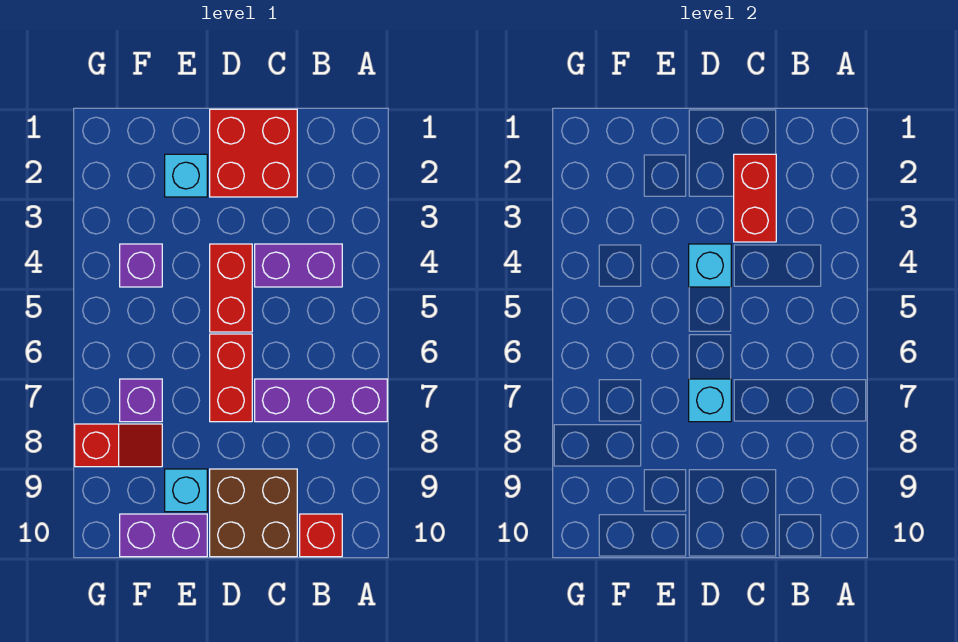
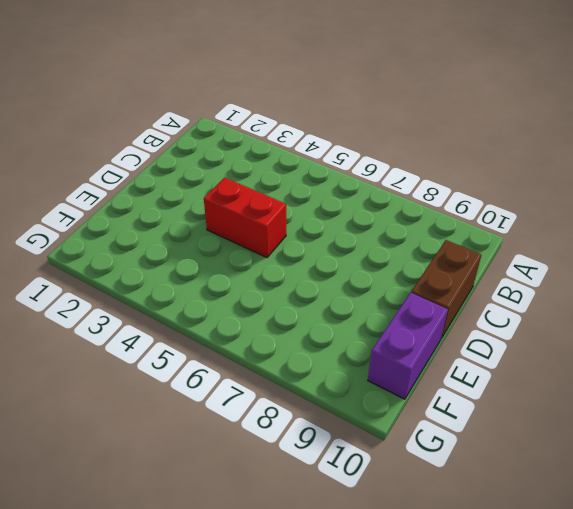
brown 1x2 brick [411,240,481,338] -> brown 2x2 brick [210,469,297,557]
none -> purple 1x3 brick [255,379,387,422]
none -> purple 1x2 brick [255,244,342,287]
none -> red 1x1 brick [300,514,342,557]

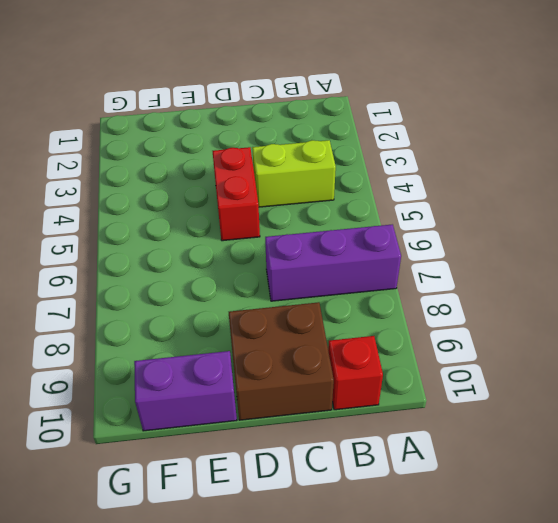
lime 1x2 brick [252,140,336,207] -> purple 1x2 brick [255,244,342,287]
none -> red 2x2 brick [210,109,297,197]
none -> red 1x2 brick [210,334,252,422]
none -> cyan 1x1 brick [165,154,207,197]

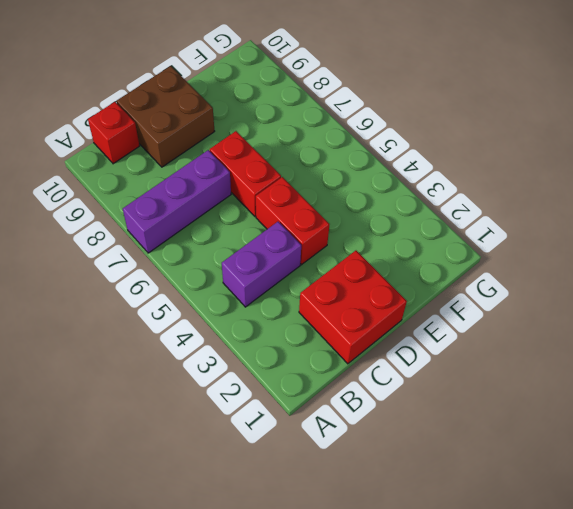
none -> cyan 1x1 brick [165,154,207,197]
none -> cyan 1x1 brick [165,469,207,512]
none -> purple 1x2 brick [120,514,207,557]

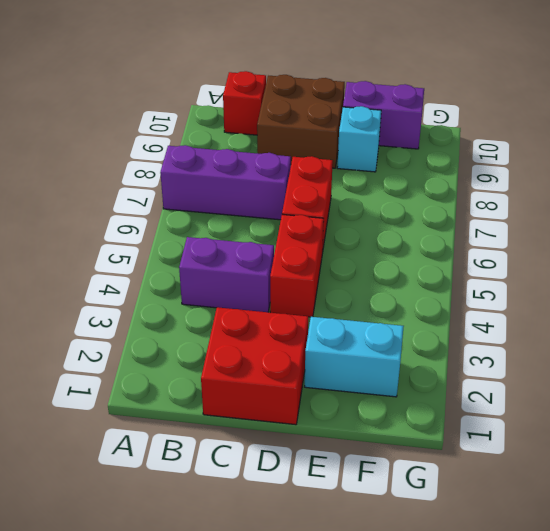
cyan 1x2 brick [305,317,404,397] -> cyan 1x1 brick [165,154,207,197]
none -> purple 1x1 brick [120,244,162,287]
none -> purple 1x1 brick [120,379,162,422]
none -> red 1x2 slope [75,424,162,467]

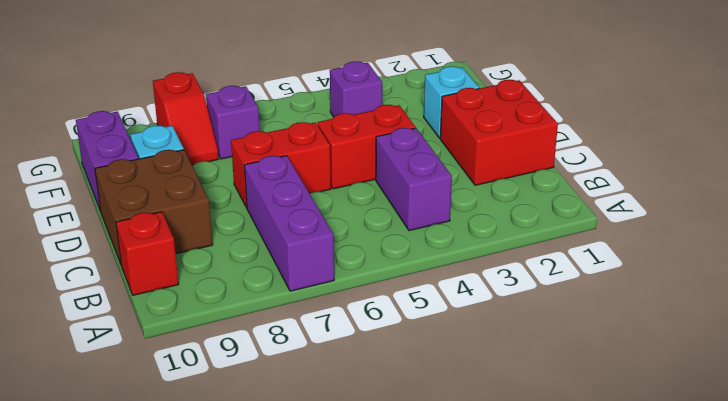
none -> red 1x2 brick [734,154,776,242]
none -> cyan 1x1 brick [689,244,731,287]
none -> cyan 1x1 brick [689,379,731,422]

